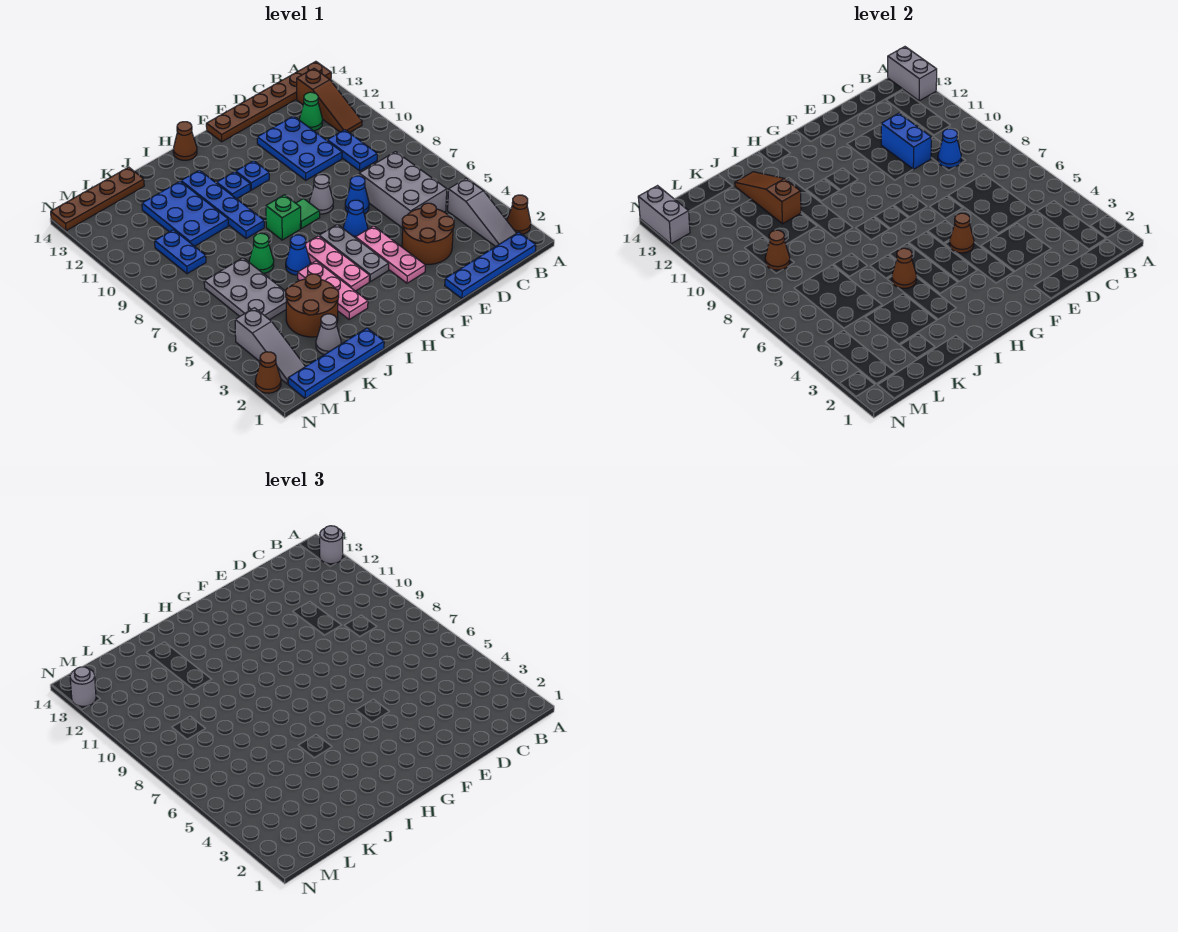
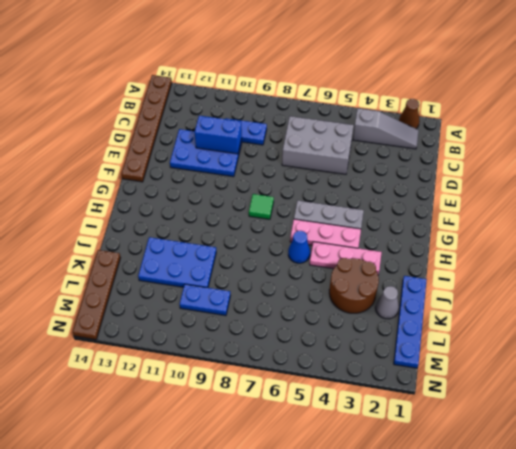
none -> blue 1x4 plate [445,232,536,298]
none -> brown 1x3 slope [297,68,362,133]
none -> green 1x1 cone [299,92,323,131]
none -> brown 2x2 round brick [402,203,454,264]

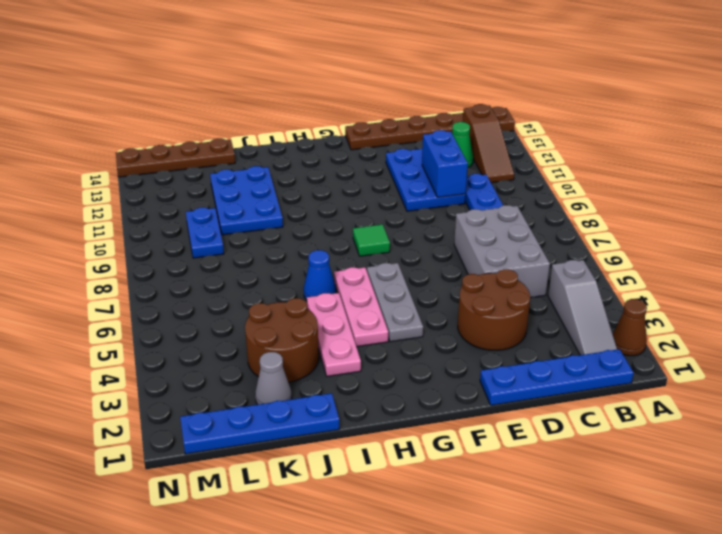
none -> blue 1x1 cone [345,176,369,214]
none -> pink 1x3 plate [356,226,425,283]
none -> blue 1x1 cone [343,200,368,238]
none -> grey 1x1 cone [309,175,333,214]

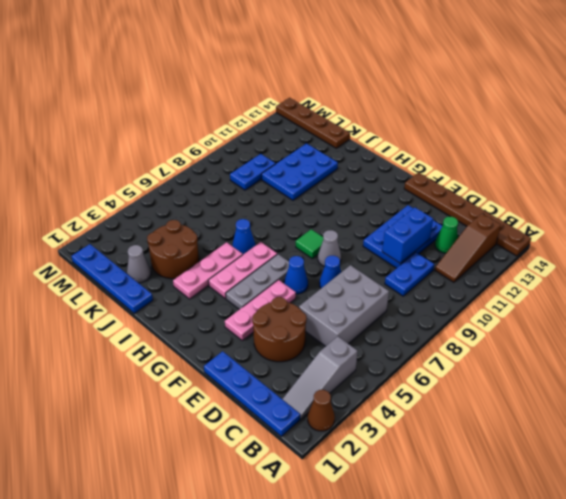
none -> blue 1x1 plate [236,161,269,190]
none -> green 1x1 brick [266,195,301,240]
none -> blue 1x1 plate [217,172,251,199]
none -> brown 1x1 cone [173,122,197,160]

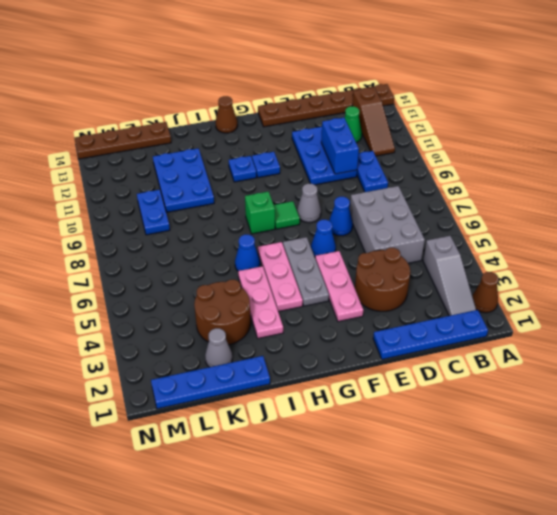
none -> blue 1x4 plate [181,170,264,239]
none -> green 1x1 cone [249,233,274,273]
none -> grey 2x3 plate [204,258,286,320]
none -> grey 1x3 slope [235,308,306,384]

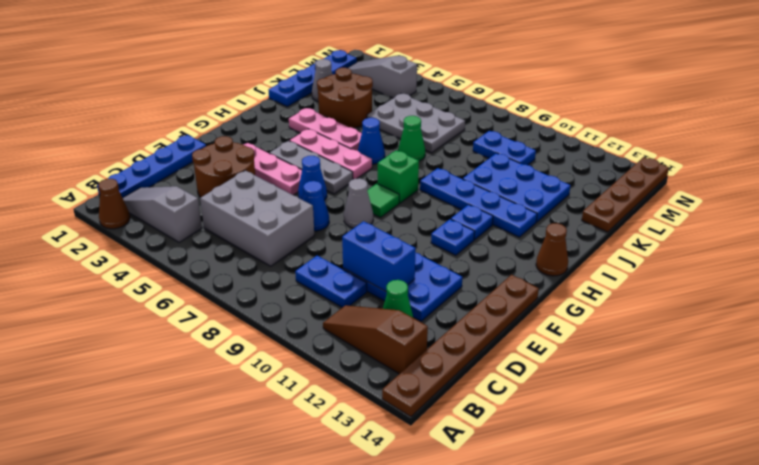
none -> brown 1x1 cone [255,352,281,393]
none -> grey 1x2 brick [888,47,937,101]
none -> blue 1x1 cone [938,129,961,168]
none -> brown 1x1 cone [950,213,974,253]

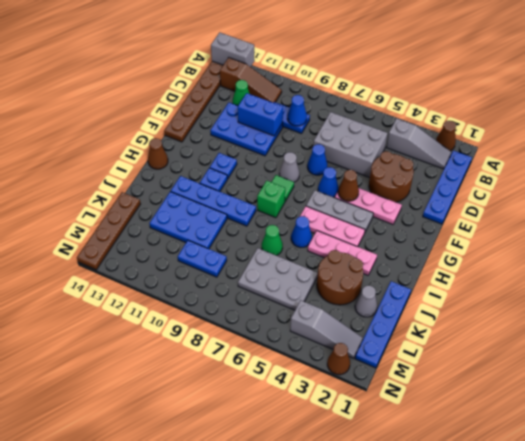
none -> brown 1x1 cone [892,248,917,288]
none -> brown 1x3 slope [735,172,801,224]
none -> brown 1x1 cone [765,230,790,270]
none -> grey 1x2 brick [638,186,690,244]

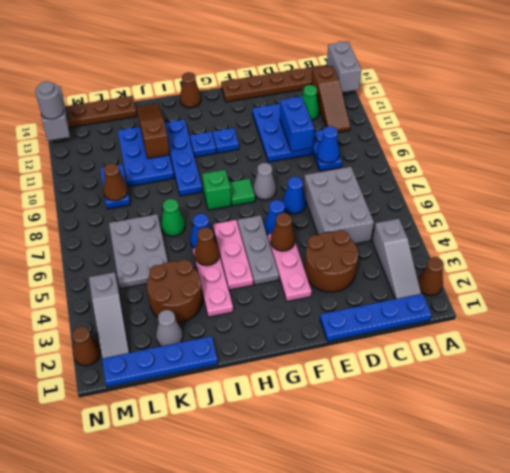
none -> grey 1x1 round brick [319,526,343,564]

